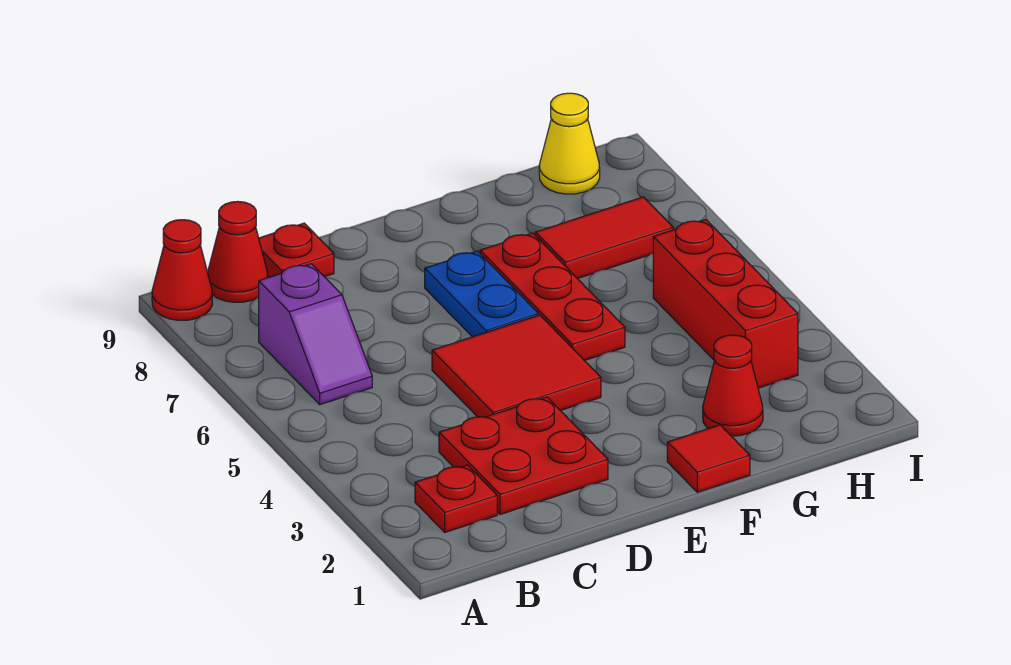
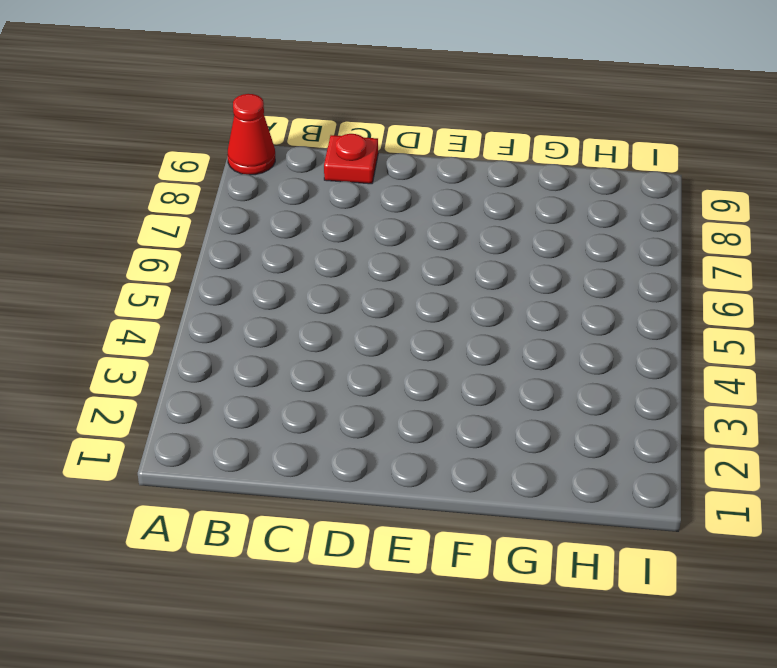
none -> red 1x1 plate [415,465,497,532]
none -> purple 1x2 slope [258,264,372,405]
none -> red 1x1 cone [208,201,268,302]

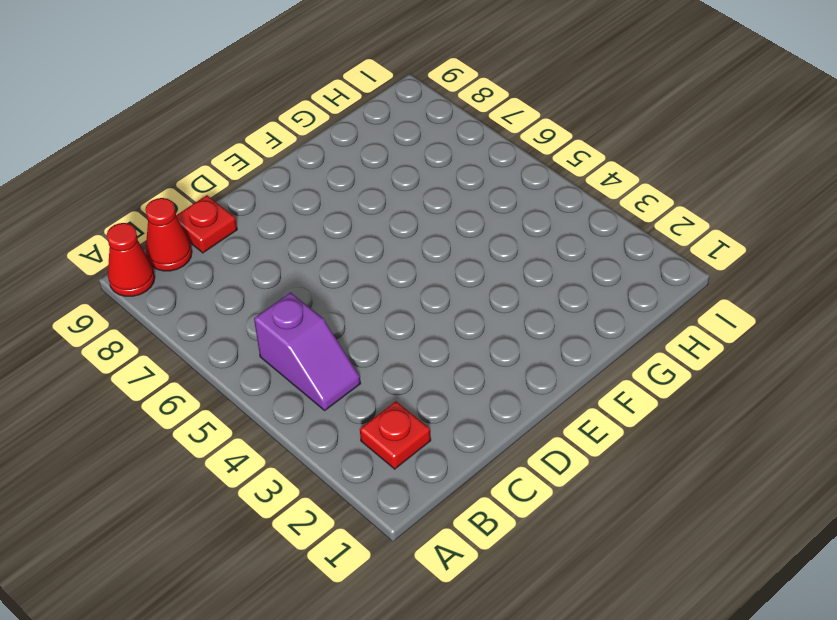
purple 1x2 slope [254,292,361,410] -> purple 1x2 slope moved to [258,264,372,405]
none -> red 2x2 plate [439,397,608,514]
none -> red 2x2 tile [432,315,601,417]
none -> blue 1x2 plate [425,251,538,337]

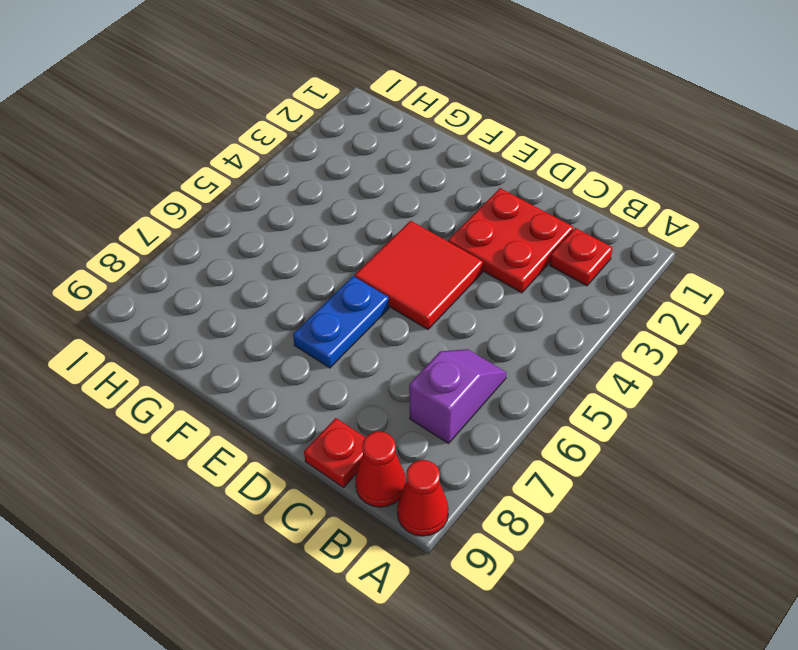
none -> red 1x1 tile [667,425,750,492]
none -> red 1x3 plate [480,233,625,361]
none -> red 1x1 cone [703,335,763,436]

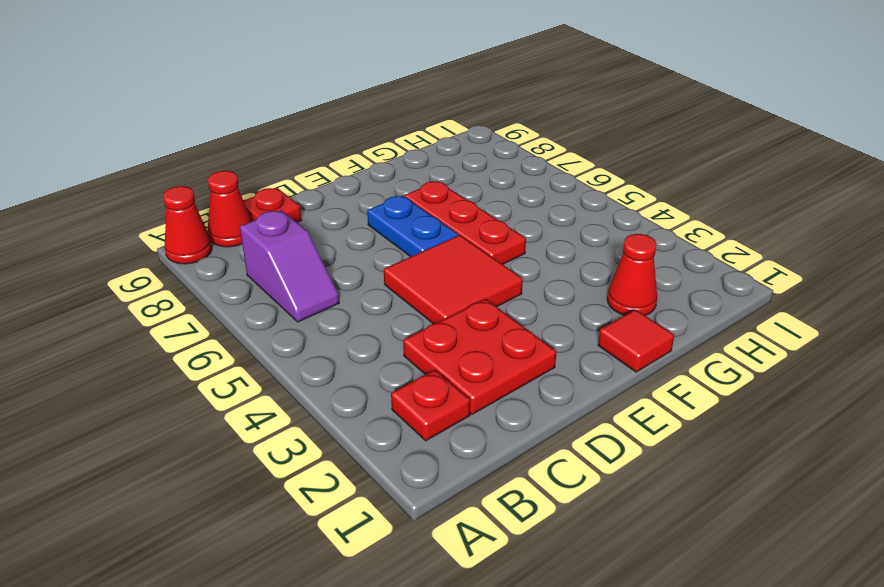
none -> red 1x2 tile [535,197,673,279]
none -> red 1x3 brick [653,219,798,388]
none -> yellow 1x1 cone [539,93,600,194]

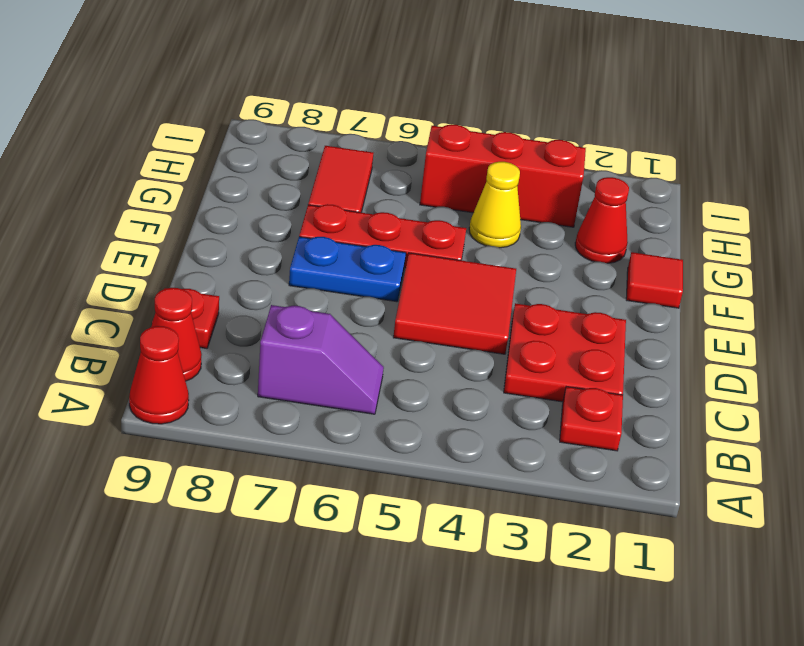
yellow 1x1 cone [469,162,521,248] -> yellow 1x1 cone moved to [539,93,600,194]

